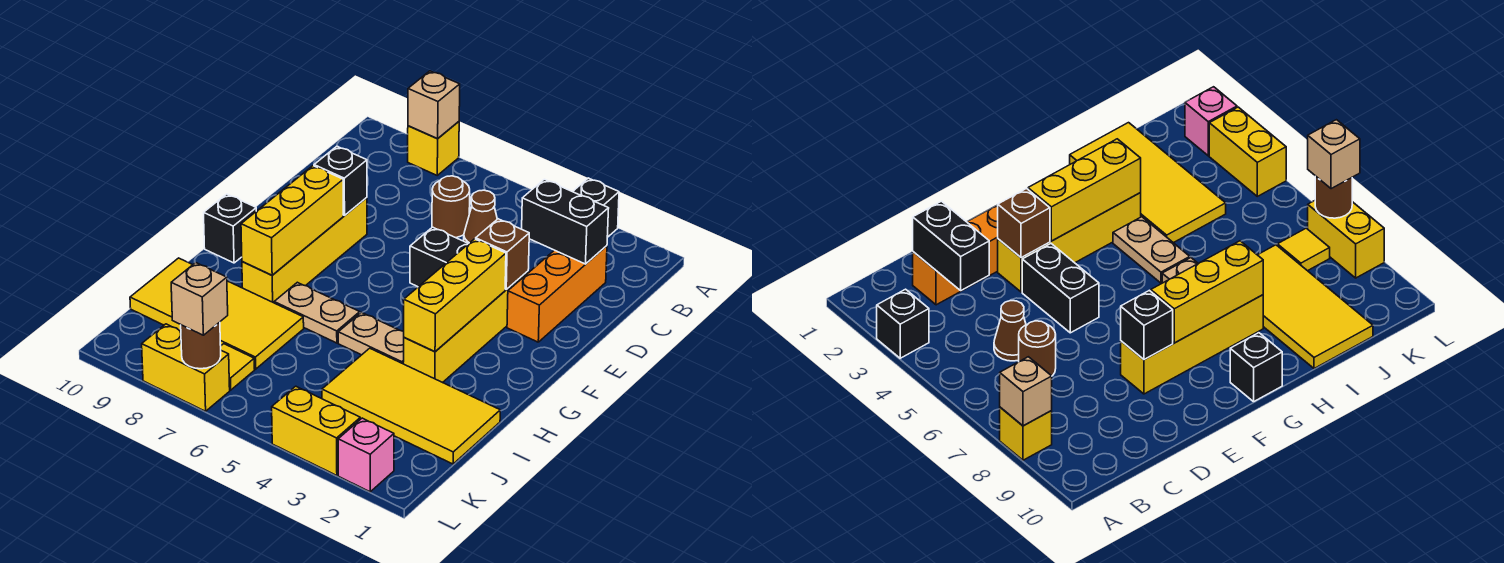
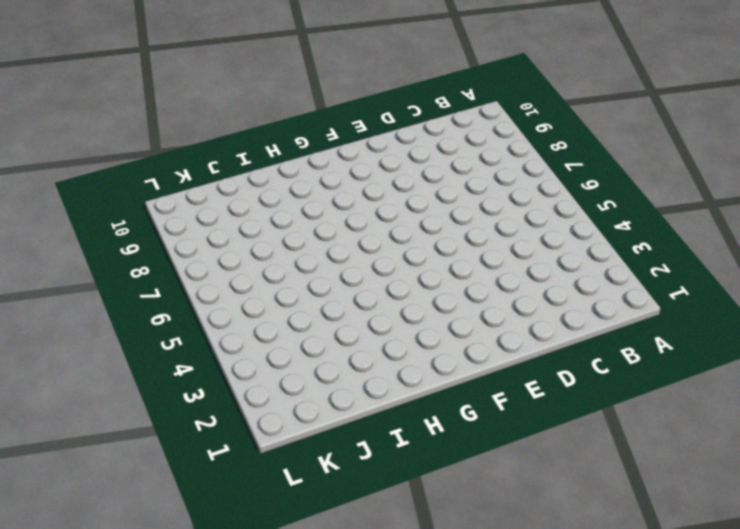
none -> black 1x1 brick [573,178,619,237]
none -> yellow 1x1 brick [408,122,459,175]
none -> orange 1x3 brick [507,246,607,342]

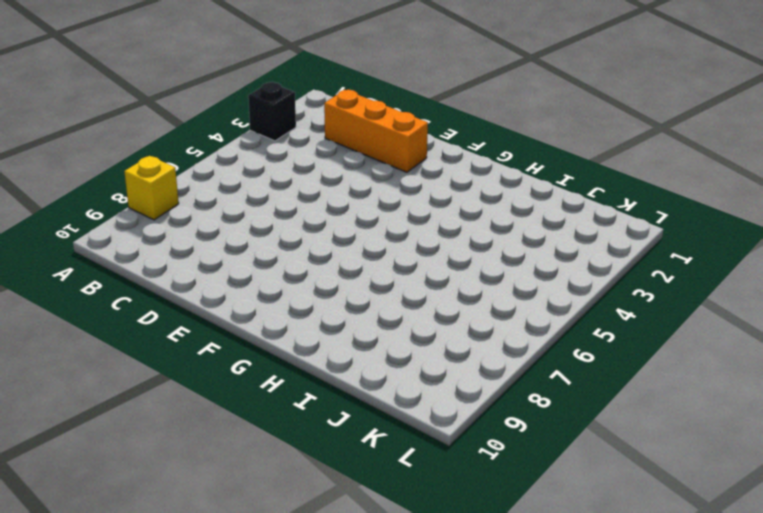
none -> brown 1x1 cone [464,190,497,244]
none -> brown 1x1 round brick [432,176,470,238]
none -> yellow 1x4 brick [403,271,528,383]

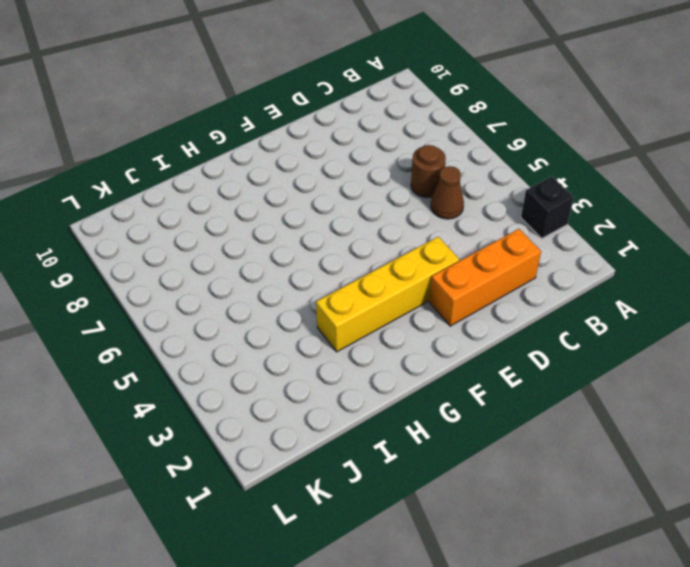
none -> yellow 1x1 brick [408,122,459,175]
none -> black 1x2 brick [410,227,468,287]
none -> yellow 1x4 brick [242,198,367,303]

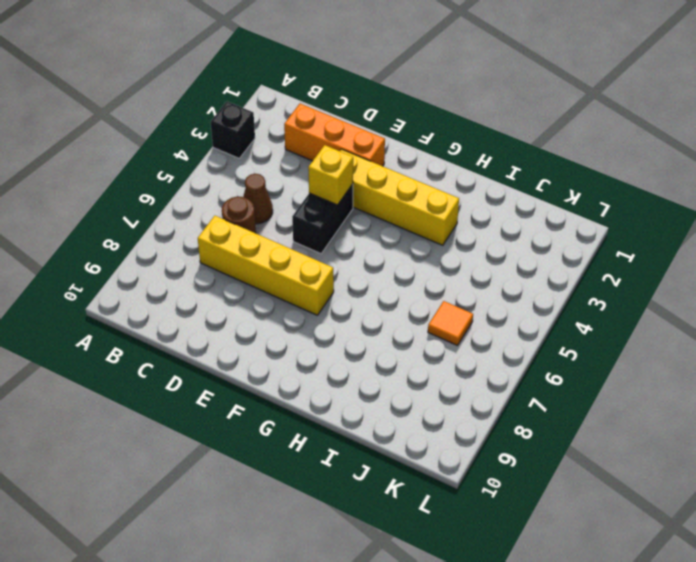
yellow 1x4 brick [198,216,334,315] -> yellow 1x4 brick moved to [242,198,367,303]
yellow 1x1 brick [308,145,353,205] -> yellow 1x1 brick moved to [408,122,459,175]
orange 1x1 tile [428,301,473,346] -> none
none -> black 1x1 brick [204,194,256,263]
none -> tan 1x2 plate [338,312,404,364]
none -> tan 1x2 plate [274,282,360,343]

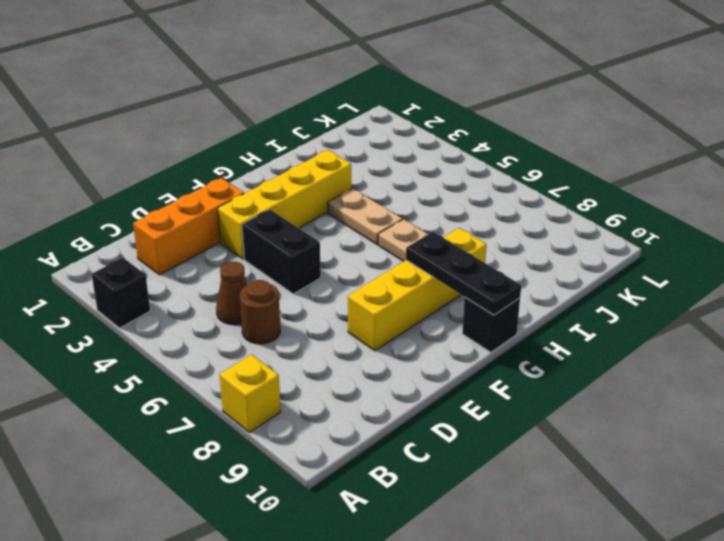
black 1x3 plate [406,232,521,315] -> yellow 1x3 brick [241,166,343,275]
none -> yellow 2x4 tile [322,348,500,464]
none -> yellow 2x4 tile [130,258,304,369]
none -> yellow 1x1 tile [221,344,255,390]

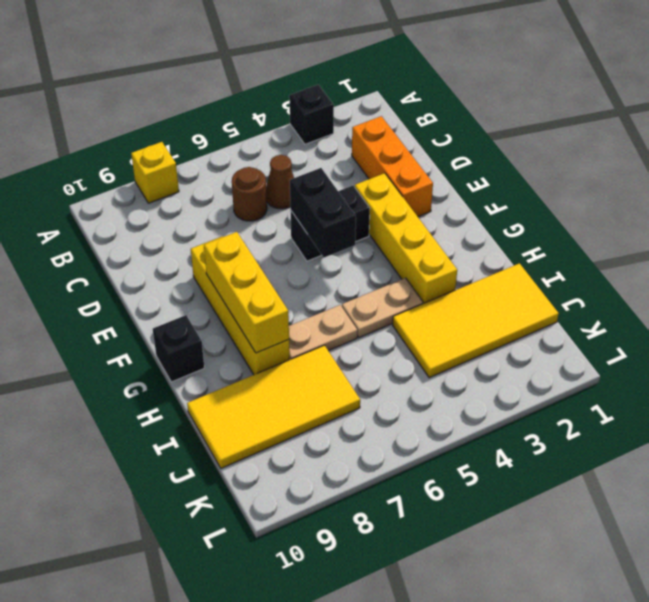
black 1x2 brick [290,168,356,257] -> black 1x2 brick turned to [522,179,609,264]
none -> yellow 1x1 tile [221,344,255,390]
none -> pink 1x1 brick [338,418,394,492]
none -> yellow 1x2 brick [272,386,360,476]

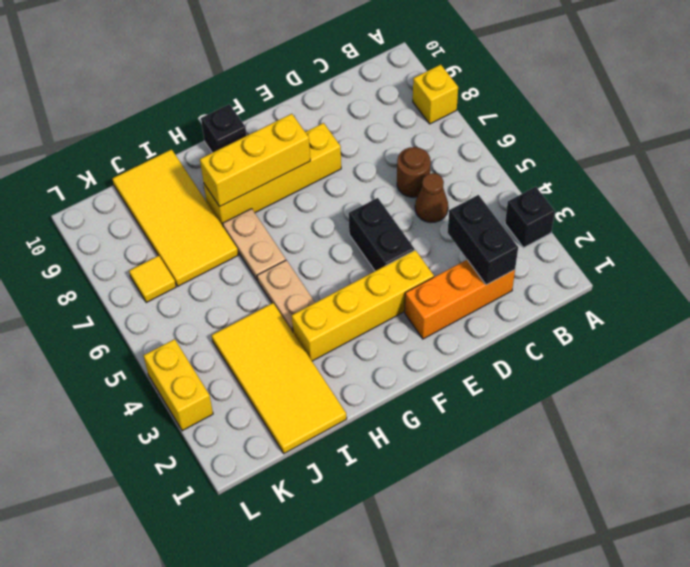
none -> pink 1x1 brick [338,418,394,492]
none -> yellow 1x2 brick [142,324,230,411]
none -> tan 1x1 brick [408,71,460,139]

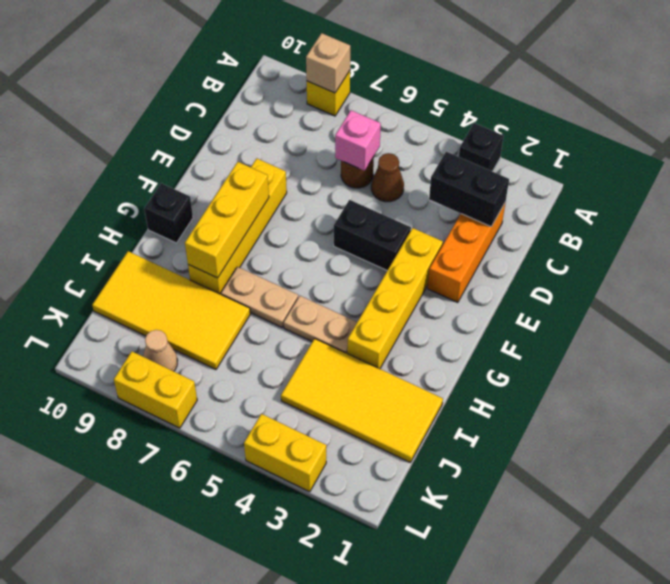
pink 1x1 brick [335,110,381,171] -> pink 1x1 brick moved to [338,418,394,492]
tan 1x1 cone [143,330,178,371] -> none
none -> yellow 1x1 tile [221,344,255,390]
none -> brown 1x1 brick [476,219,529,290]
none -> black 1x1 brick [314,146,367,215]

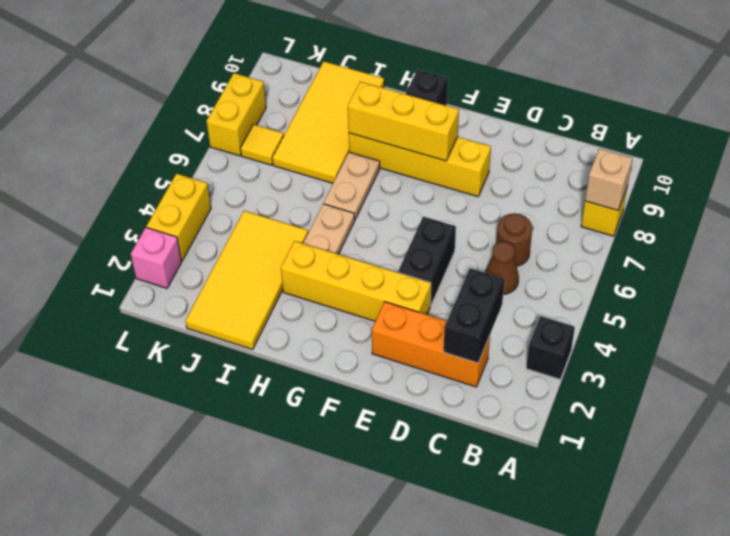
none -> brown 1x1 brick [476,219,529,290]
none -> black 1x1 brick [314,146,367,215]
none -> yellow 1x3 brick [404,239,506,352]

